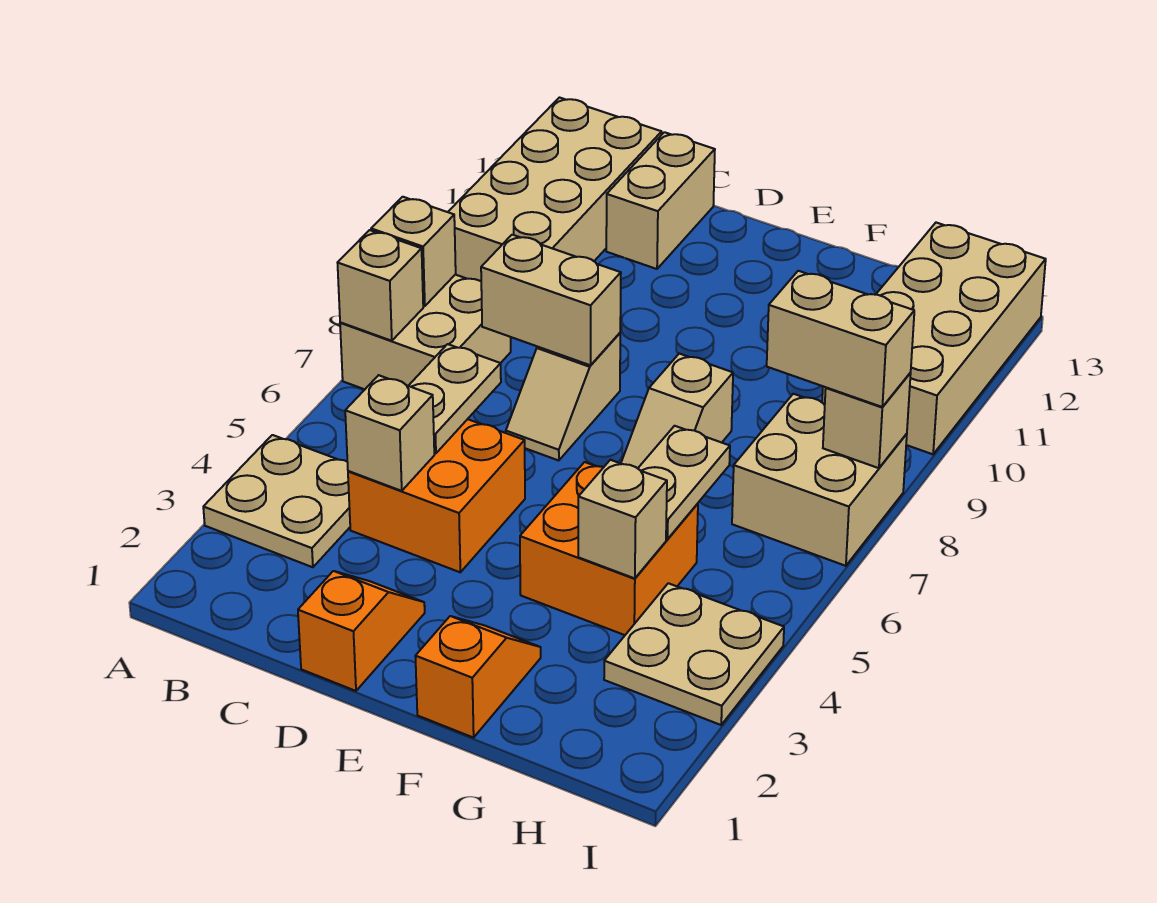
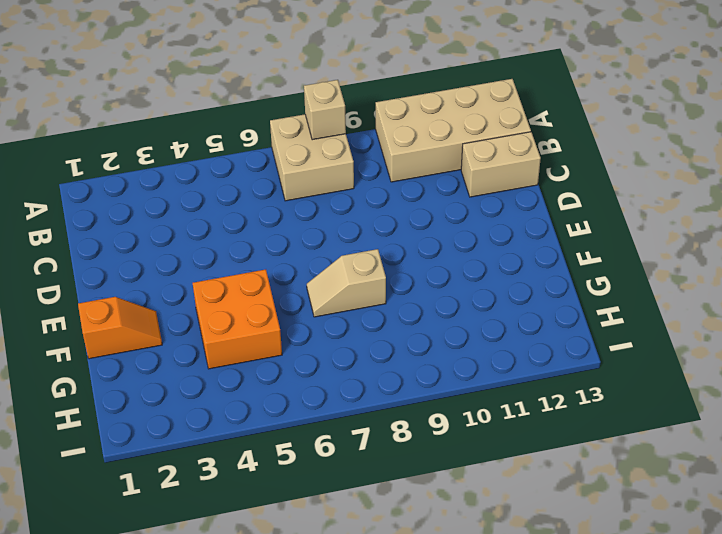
none -> tan 2x2 plate [203,435,350,567]
none -> orange 2x2 brick [348,419,525,572]
none -> orange 1x2 slope [298,571,425,691]

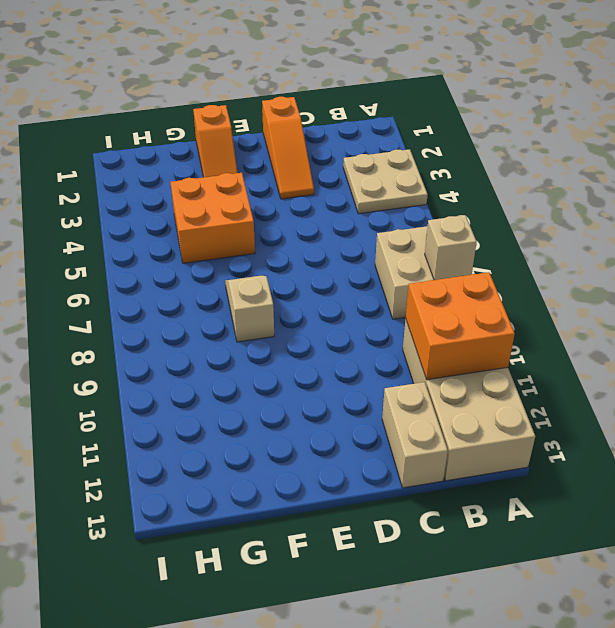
orange 2x2 brick [406,272,515,380] -> orange 2x2 brick moved to [348,419,525,572]
orange 1x3 slope [262,97,314,199] -> orange 1x2 slope [298,571,425,691]
none -> tan 1x2 slope [506,333,620,461]
none -> tan 2x2 plate [604,583,784,725]
none -> tan 2x2 brick [732,394,907,566]

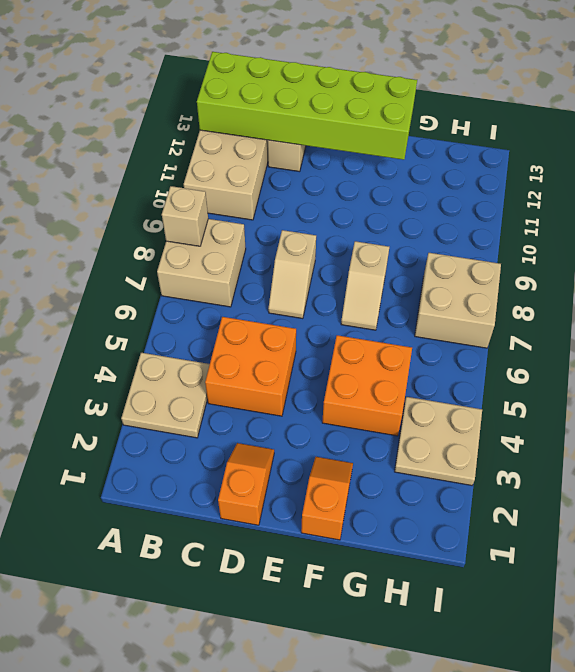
lime 2x6 brick [197,52,417,160] -> none
none -> tan 2x4 brick [822,223,1046,454]
none -> tan 1x1 brick [338,230,423,341]
none -> tan 1x1 brick [345,375,434,491]

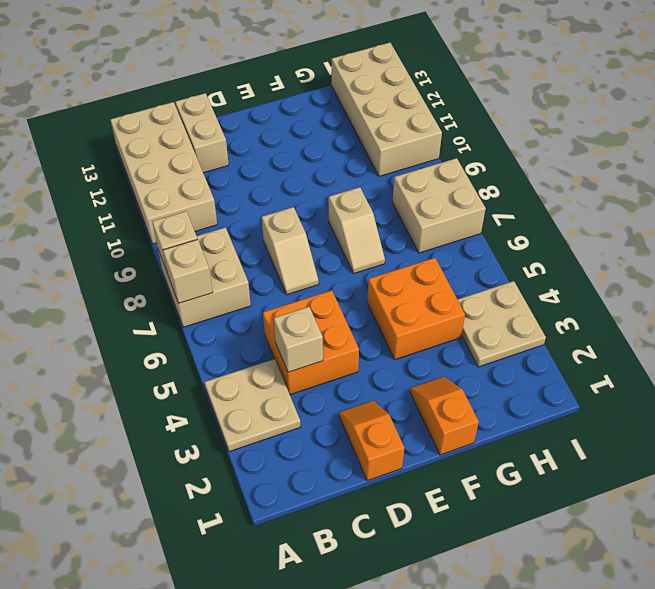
none -> tan 1x2 plate [409,344,501,453]
none -> tan 1x2 brick [481,235,621,365]
none -> tan 1x1 brick [578,460,667,578]

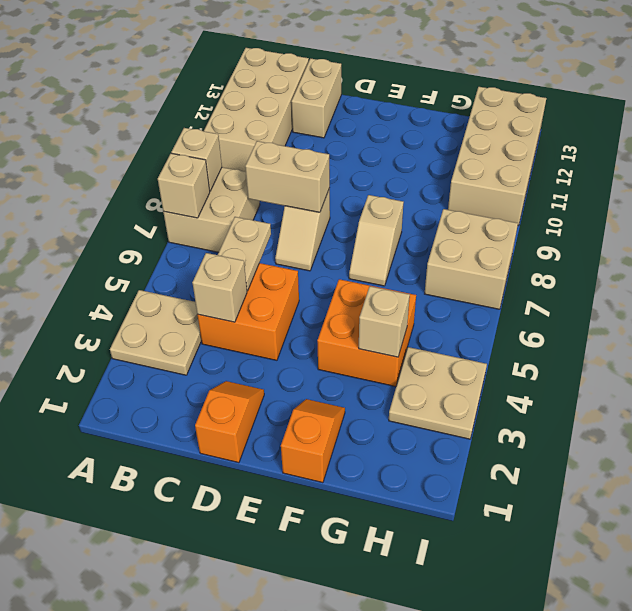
none -> tan 1x2 plate [638,426,730,539]
none -> tan 1x1 brick [823,373,911,468]
none -> tan 1x2 brick [767,271,914,407]

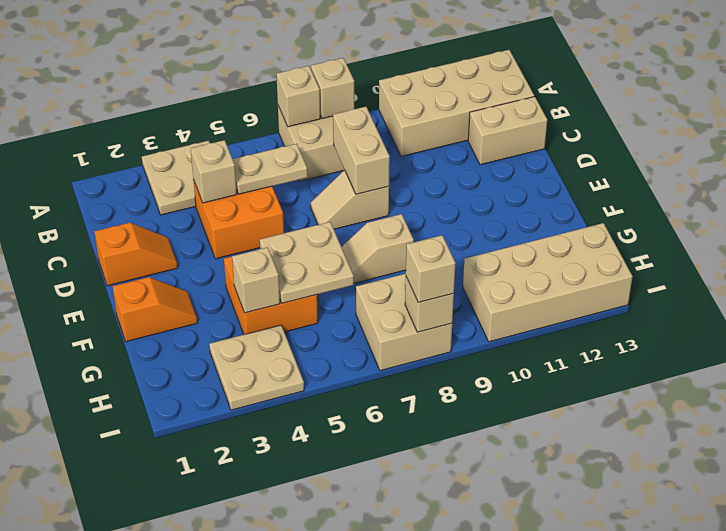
tan 2x2 plate [260,222,354,303] -> tan 1x2 plate [638,426,730,539]
tan 1x1 brick [406,235,456,302] -> tan 1x2 brick [767,271,914,407]

